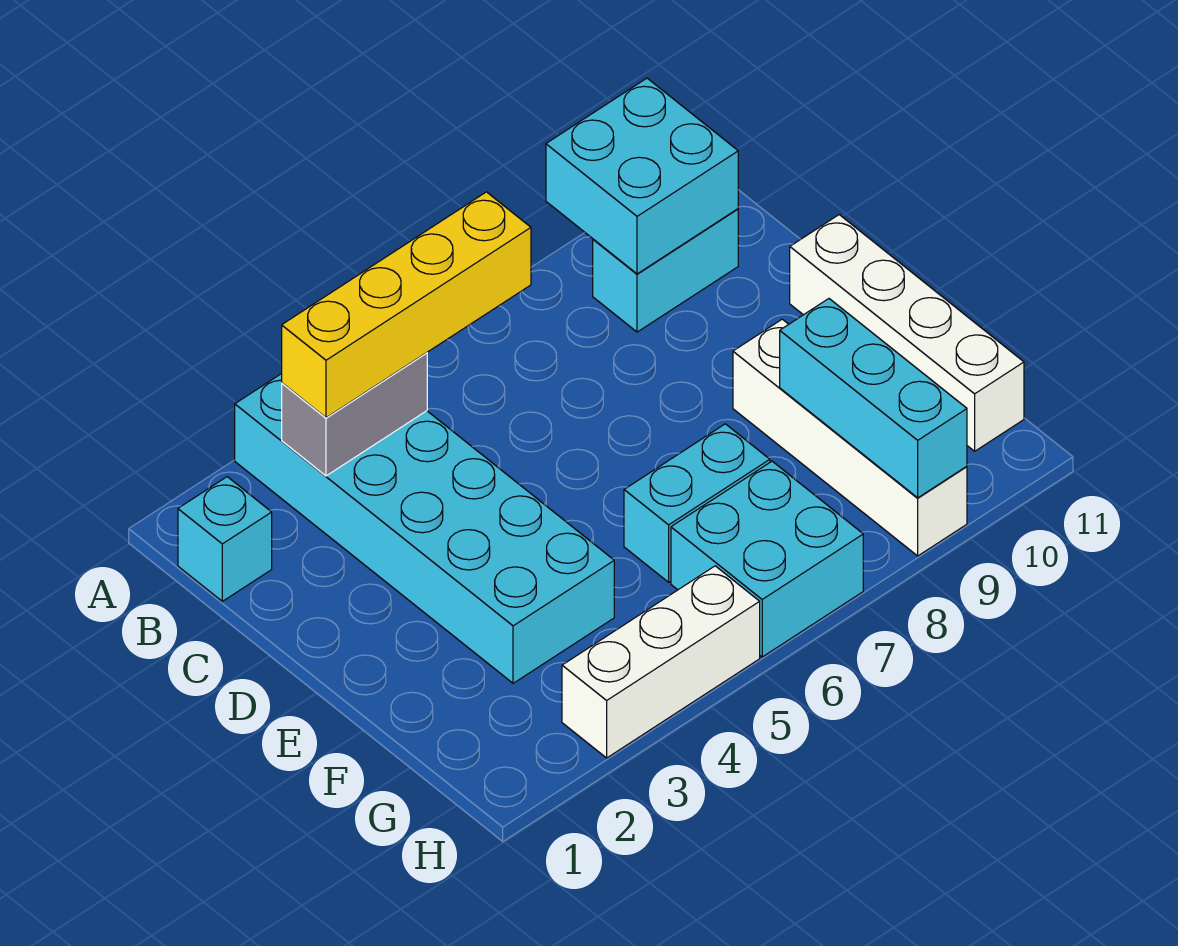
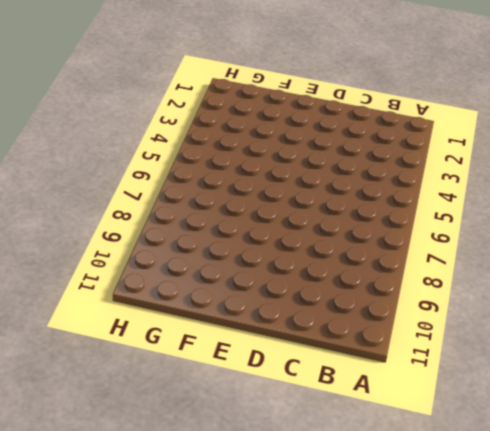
none -> cyan 2x6 brick [235,374,614,683]
none -> cyan 1x1 brick [178,477,272,601]
none -> cyan 1x2 brick [593,209,738,332]

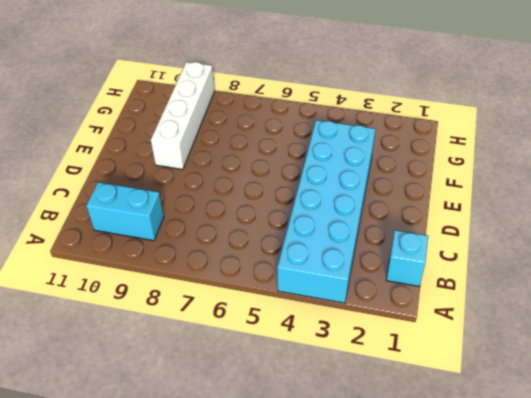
none -> white 1x4 brick [790,215,1024,451]
none -> cyan 1x2 brick [624,424,770,582]
none -> cyan 2x2 brick [671,461,863,657]

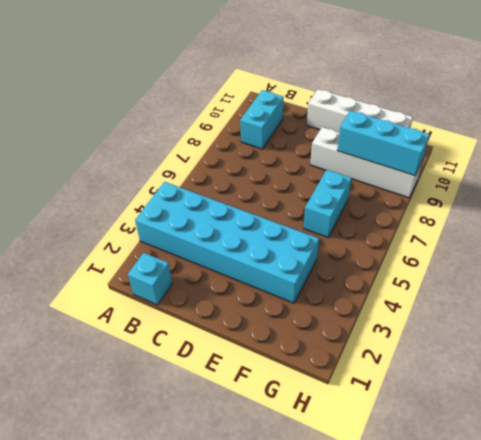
none -> cyan 2x2 brick [671,461,863,657]
none -> white 1x3 brick [562,566,760,758]
none -> cyan 2x2 brick [546,78,738,274]

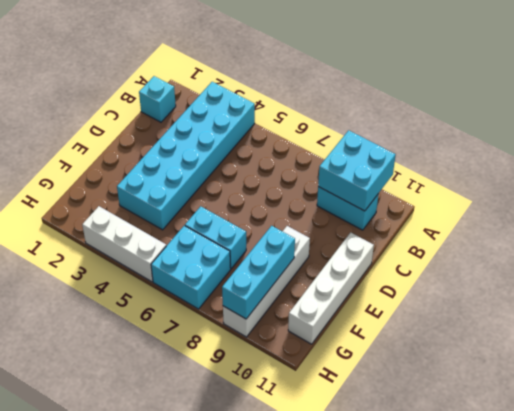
none -> grey 1x2 brick [282,353,427,476]
none -> yellow 1x4 brick [282,192,531,418]

